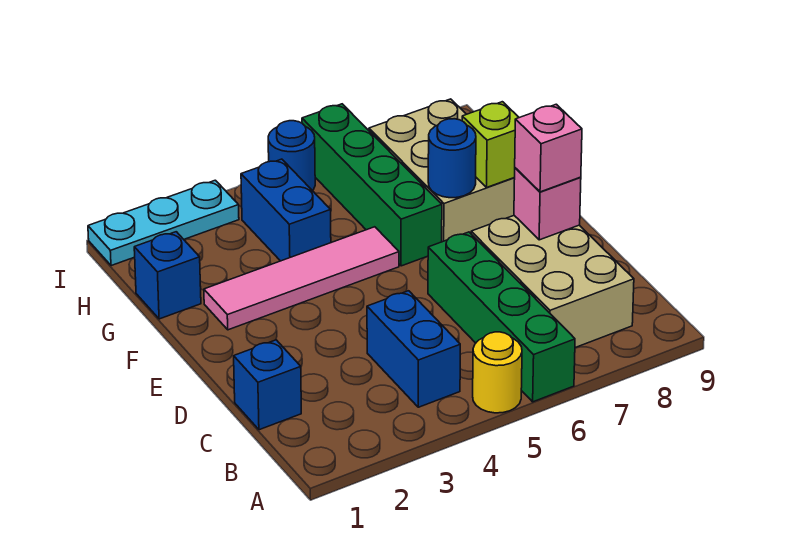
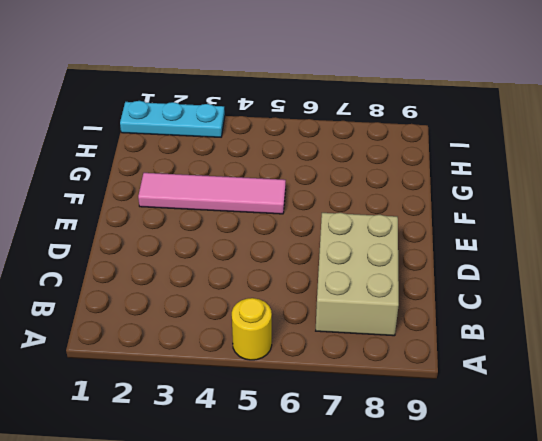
none -> green 1x4 brick [428,232,575,402]
none -> blue 1x2 brick [367,291,460,407]
none -> blue 1x1 brick [234,340,301,430]

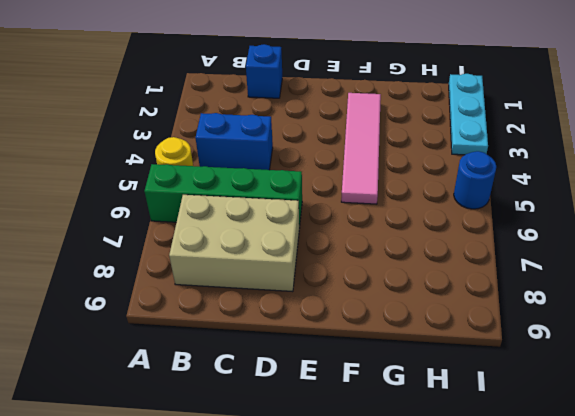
none -> green 1x4 brick [302,104,442,266]
none -> tan 2x3 brick [369,99,515,242]
none -> blue 1x1 brick [134,232,201,319]

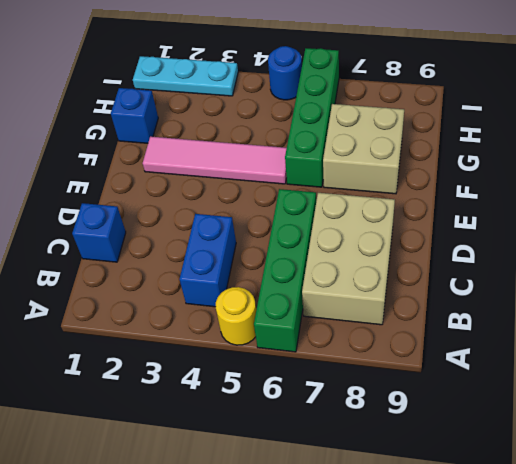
tan 2x2 brick [323,104,404,194] -> tan 2x3 brick [369,99,515,242]
none -> blue 1x2 brick [241,159,331,261]
none -> pink 1x1 brick [514,168,581,240]
none -> blue 1x1 round brick [428,119,476,198]

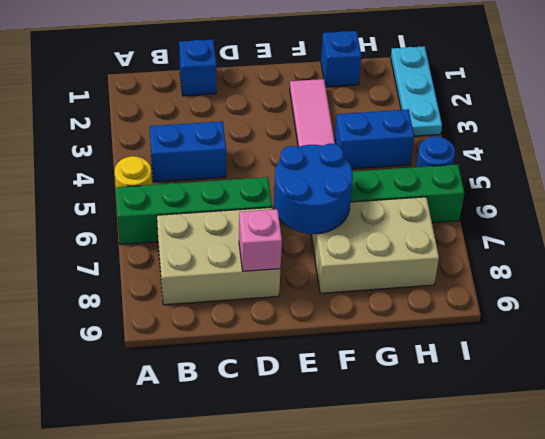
blue 2x2 round brick [274,143,353,234] -> blue 1x1 round brick [428,119,476,198]
none -> lime 1x1 brick [462,102,519,187]
none -> pink 1x1 brick [515,104,582,192]

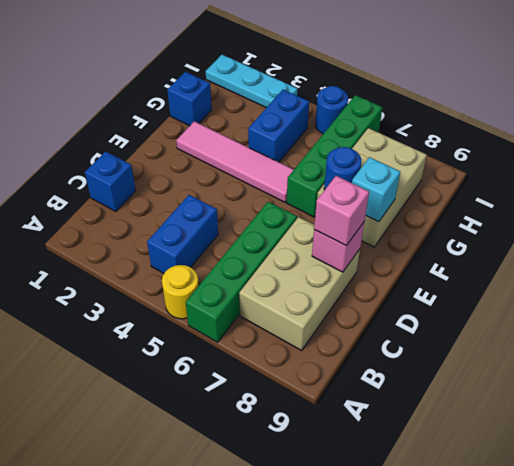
cyan 1x1 brick [352,157,400,222] -> lime 1x1 brick [462,102,519,187]

